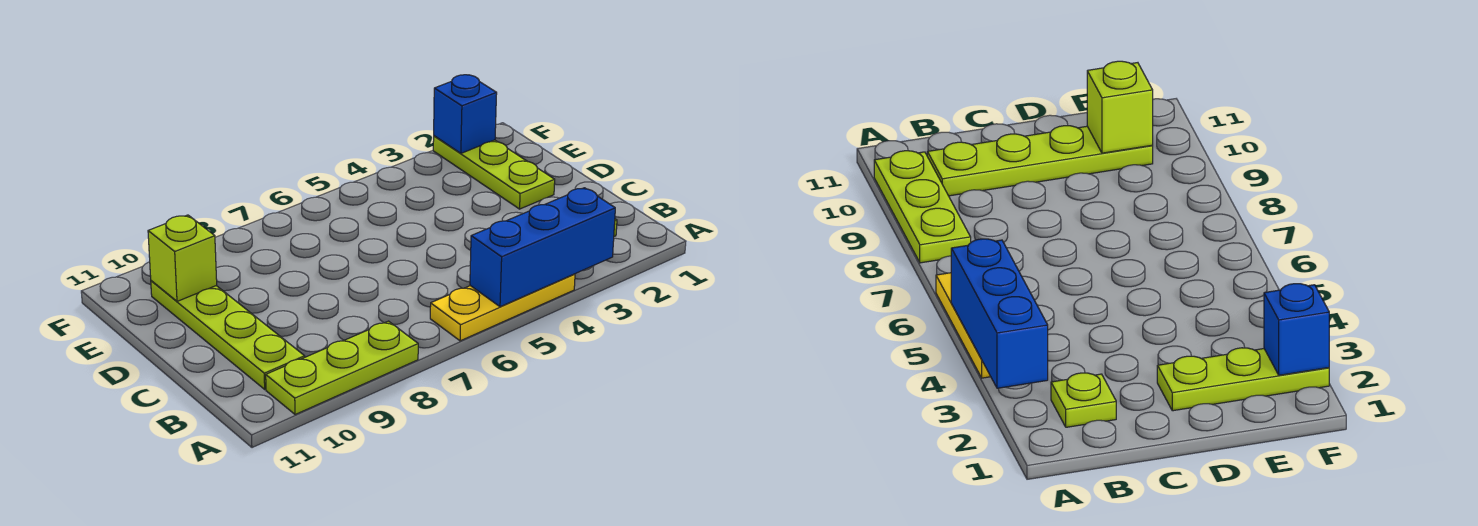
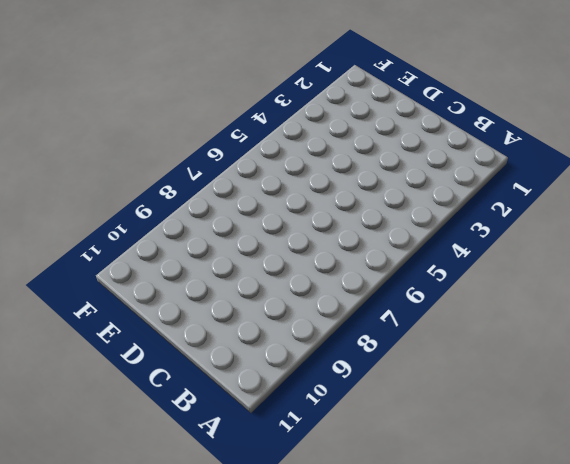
none -> yellow 1x3 plate [430,274,575,341]
none -> lime 1x3 plate [266,321,418,415]

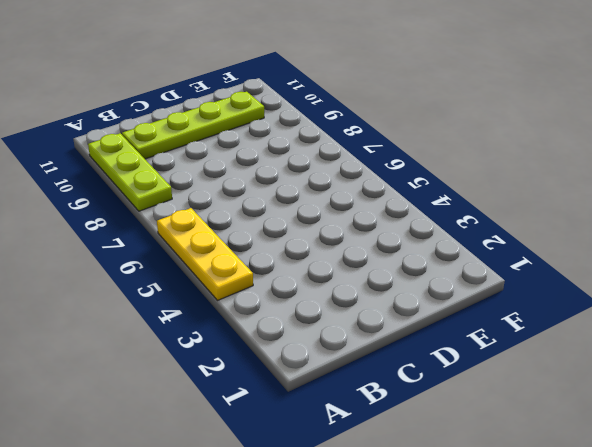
none -> lime 1x1 plate [1051,373,1116,427]
none -> lime 1x3 plate [433,136,555,209]

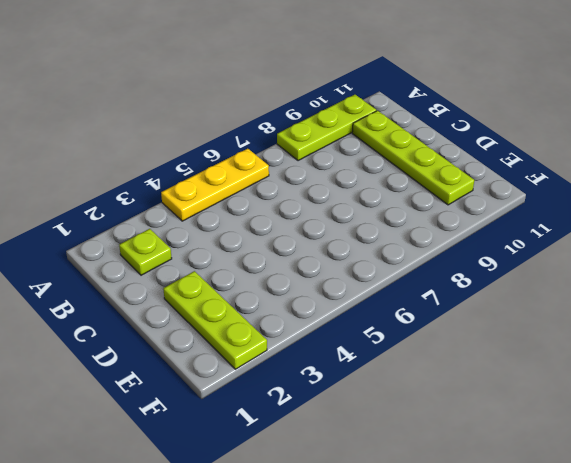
none -> blue 1x3 brick [470,188,615,307]
none -> lime 1x1 brick [148,215,217,301]

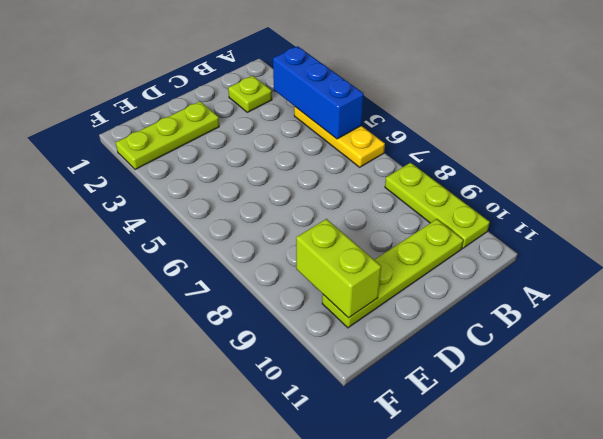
lime 1x2 brick [296,219,381,318] -> lime 1x1 brick [148,215,217,301]
none -> blue 1x1 brick [434,75,497,153]

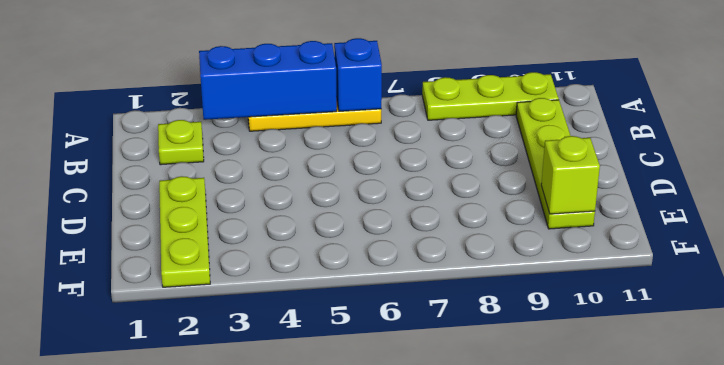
blue 1x1 brick [334,38,382,111] -> blue 1x1 brick moved to [434,75,497,153]

